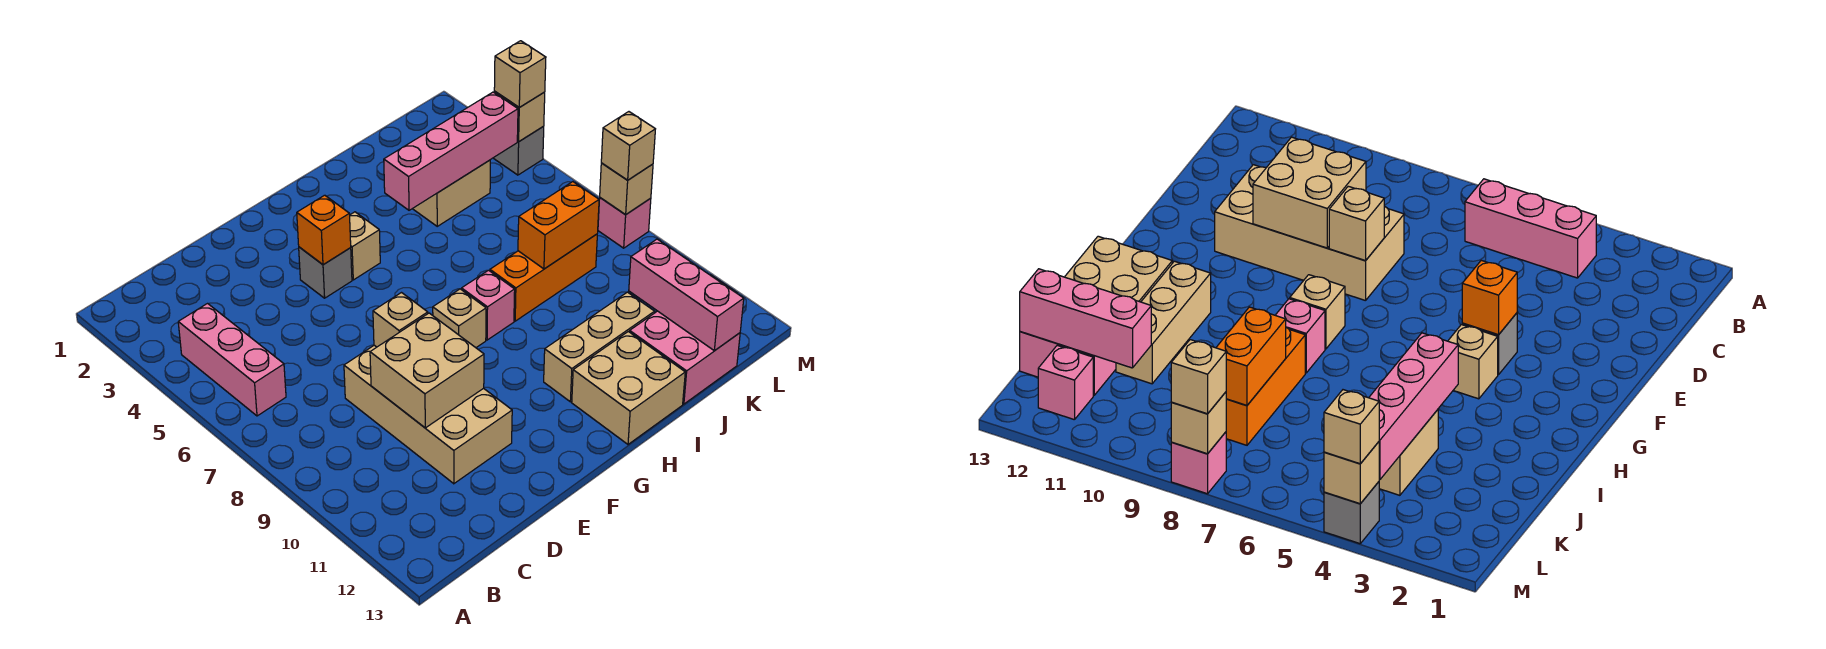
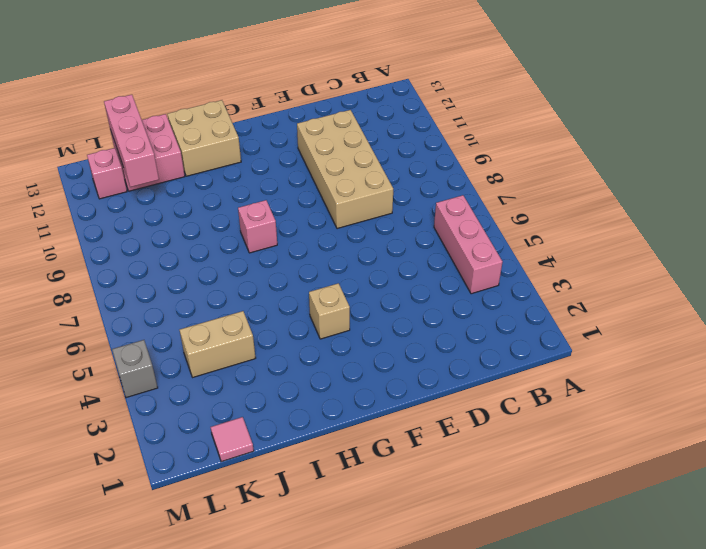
pink 1x1 tile [211,417,254,462] -> none
none -> grey 1x1 brick [299,247,352,298]
none -> tan 1x1 brick [433,289,486,348]
none -> tan 1x3 brick [544,292,655,402]

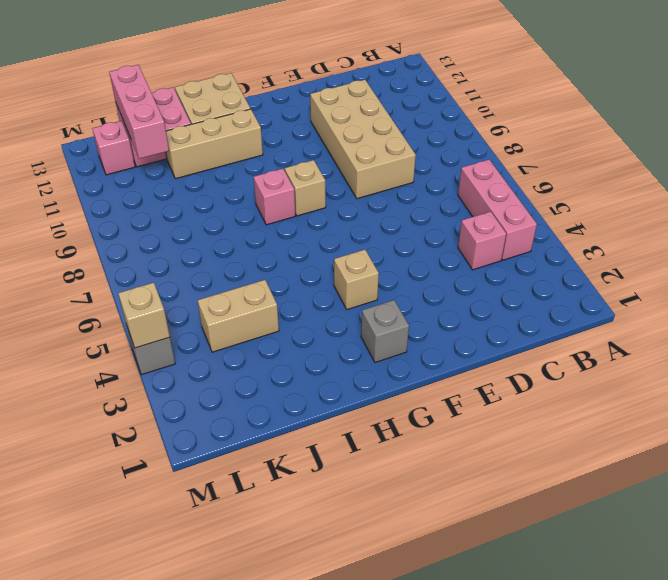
pink 1x1 brick [458,211,506,270] -> pink 1x1 brick moved to [598,198,651,248]
grey 1x1 brick [361,300,409,362] -> grey 1x1 brick moved to [299,247,352,298]
none -> orange 1x3 brick [490,234,597,321]
none -> tan 2x2 brick [370,313,484,428]
none -> tan 1x1 brick [373,293,428,347]

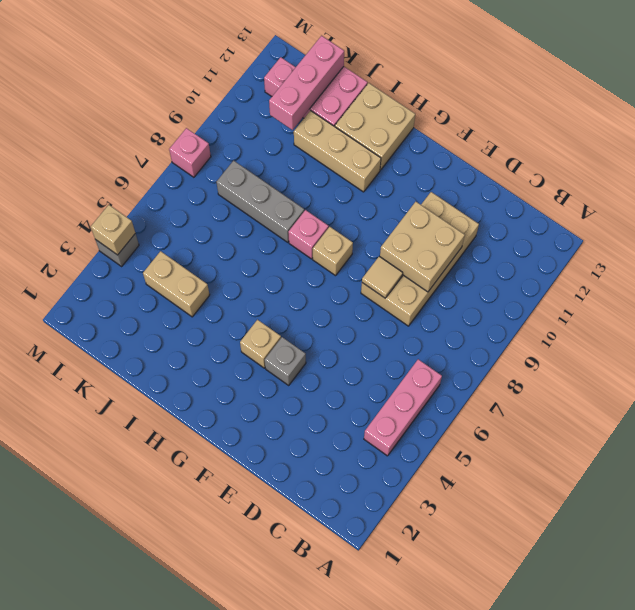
tan 1x1 tile [362,256,403,298] -> tan 1x1 brick [373,293,428,347]
grey 1x3 brick [216,161,304,242] -> orange 1x3 brick [490,234,597,321]
none -> orange 1x1 brick [297,195,351,265]
none -> pink 1x4 brick [384,92,518,210]
none -> orange 1x2 brick [518,182,599,269]

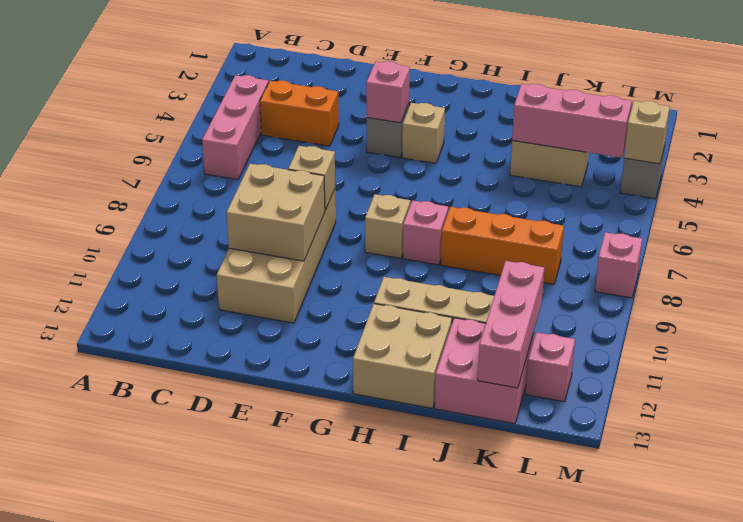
orange 1x2 brick [260,81,339,146] -> orange 1x2 brick moved to [518,182,599,269]
pink 1x1 brick [366,61,410,123] -> orange 1x1 brick [297,195,351,265]
pink 1x3 brick [512,84,632,158] -> pink 1x4 brick [384,92,518,210]
none -> tan 1x1 brick [600,163,653,215]
none -> tan 1x1 brick [494,41,546,107]
none -> tan 1x1 brick [601,112,655,180]

